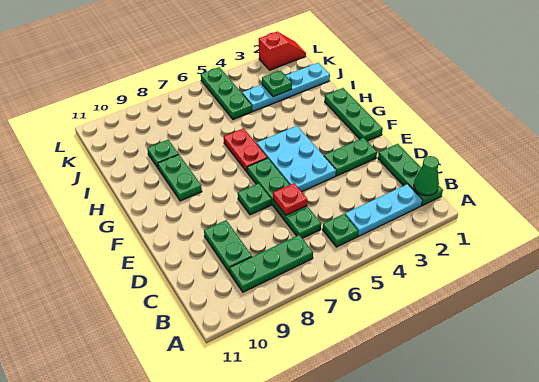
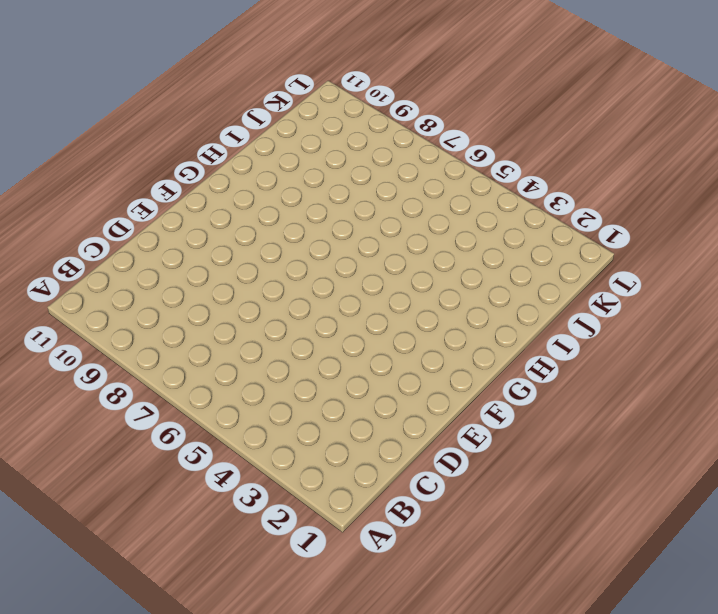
none -> green 1x3 plate [378,144,443,206]
none -> cyan 1x3 plate [345,184,422,236]
none -> green 1x1 plate [323,214,358,247]

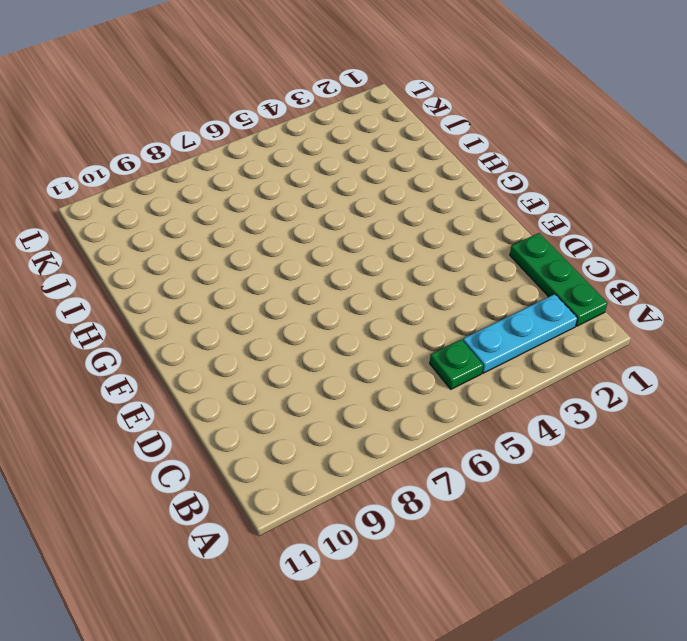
none -> green 1x3 plate [230,235,313,292]
none -> green 1x4 plate [247,158,321,238]
none -> green 1x2 plate [204,220,252,273]

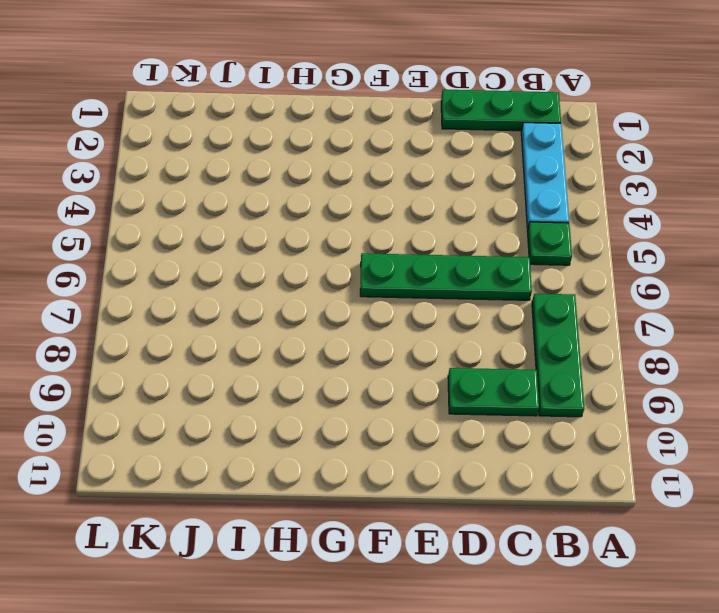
none -> green 1x2 plate [324,138,377,176]
none -> cyan 2x3 plate [257,126,336,192]
none -> green 1x1 plate [238,183,271,215]

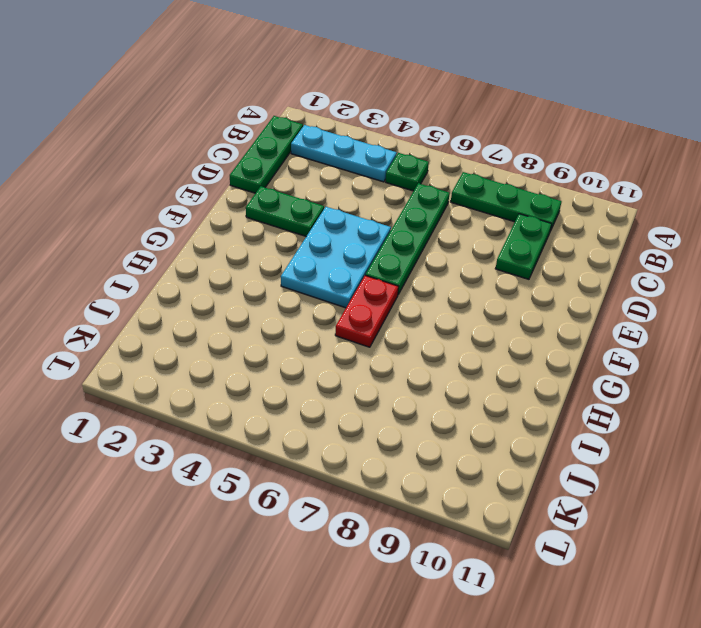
none -> green 1x1 plate [238,183,271,215]
none -> green 1x3 plate [325,88,383,141]
none -> green 1x2 plate [158,155,202,201]

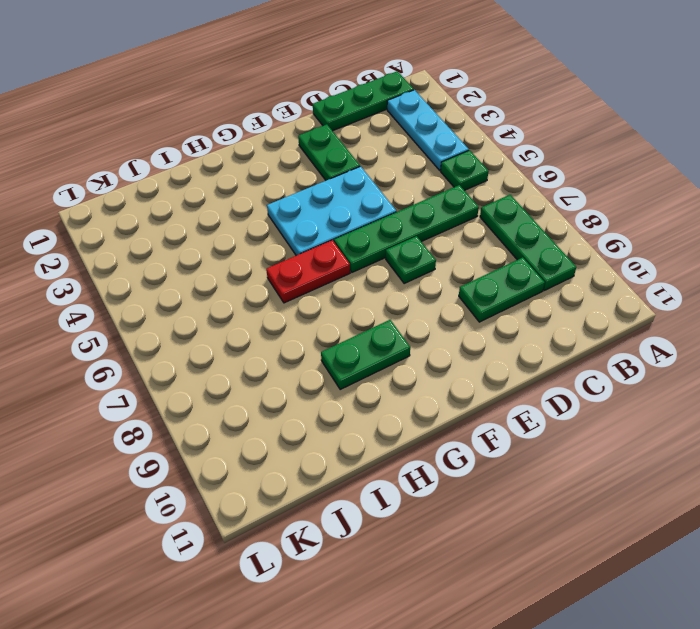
none -> green 1x3 plate [325,88,383,141]
none -> green 1x1 plate [147,140,179,169]
none -> cyan 1x4 plate [242,63,330,111]

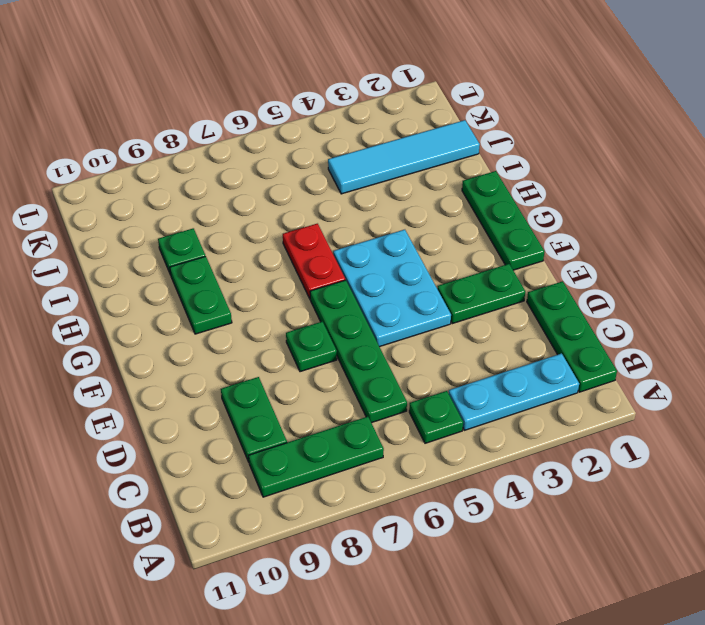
cyan 1x4 tile [328,120,480,194] -> cyan 1x4 plate [242,63,330,111]
none -> green 1x3 plate [201,67,252,119]
none -> red 1x2 slope [259,32,306,70]
none -> green 1x1 cone [414,156,439,196]

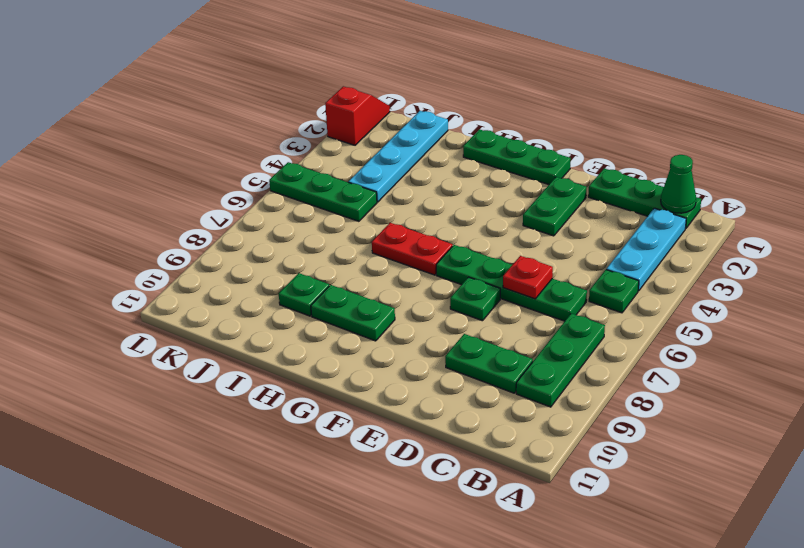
none -> cyan 2x3 plate [257,126,336,192]
none -> green 1x1 plate [262,70,292,97]

